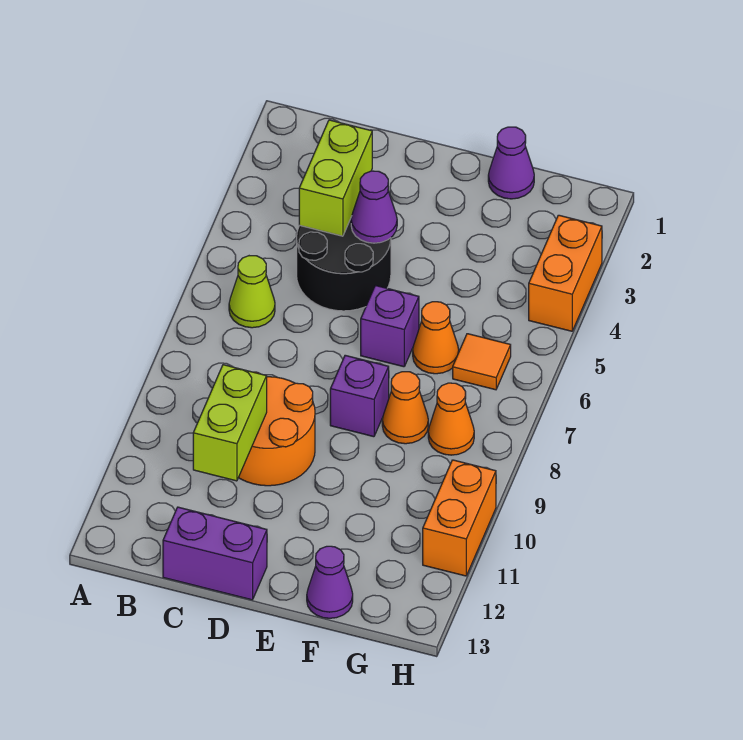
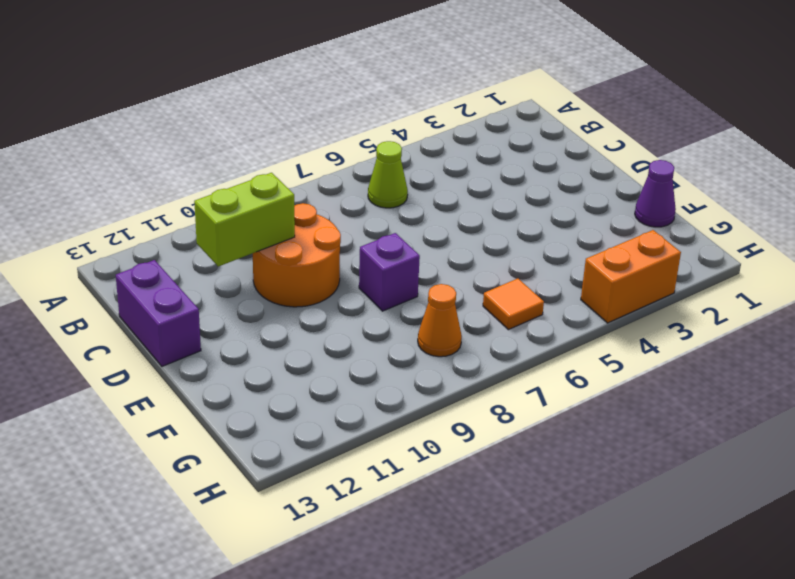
none -> black 2x2 round brick [297,217,391,311]
none -> purple 1x1 brick [361,285,419,367]
none -> orange 1x1 cone [413,302,459,374]

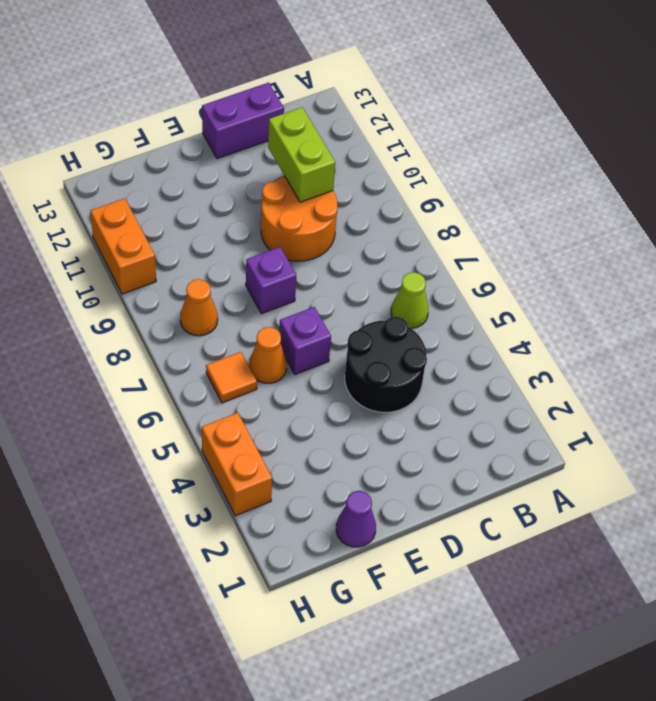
none -> orange 1x1 cone [382,372,428,444]
none -> purple 1x1 cone [307,546,353,618]
none -> lime 1x2 brick [299,120,372,236]

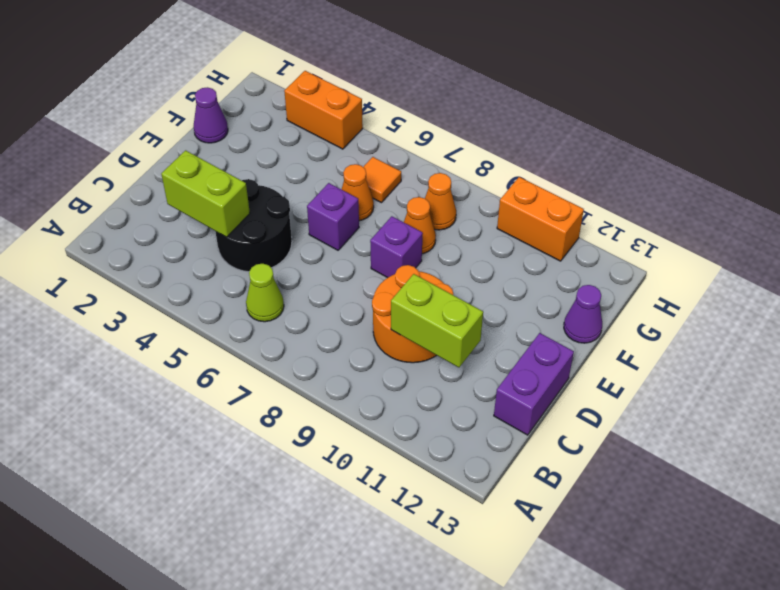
none -> purple 1x1 cone [351,171,397,243]

